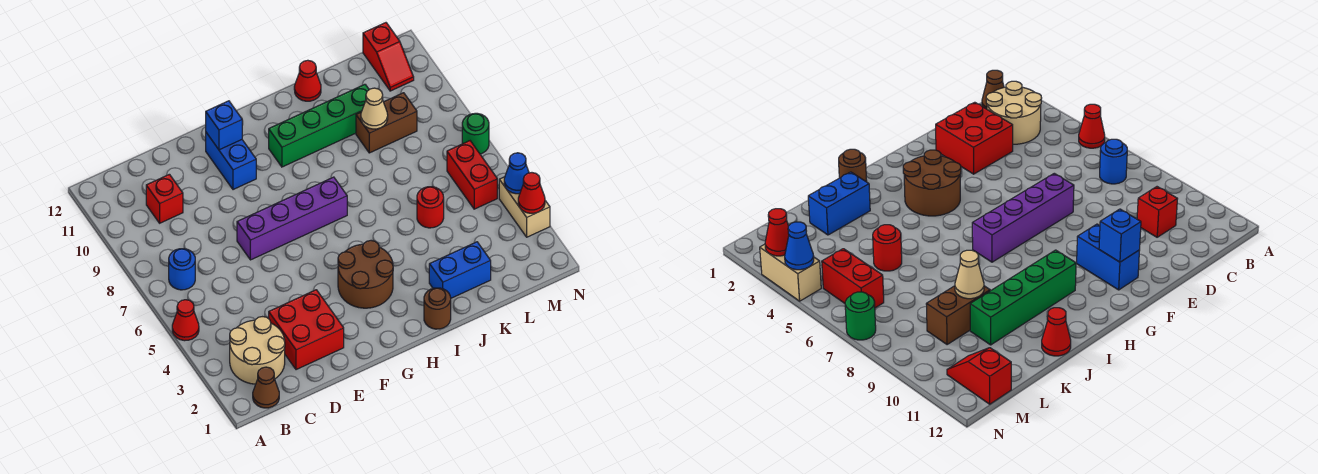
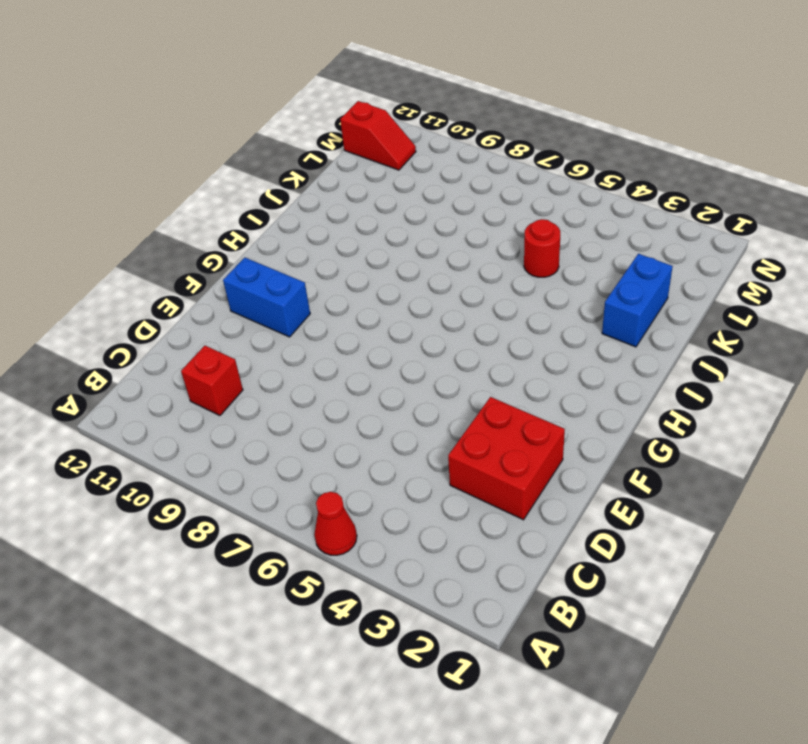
none -> brown 1x1 cone [253,367,279,408]
none -> tan 2x2 round brick [230,317,285,384]
none -> blue 1x1 round brick [169,249,195,290]

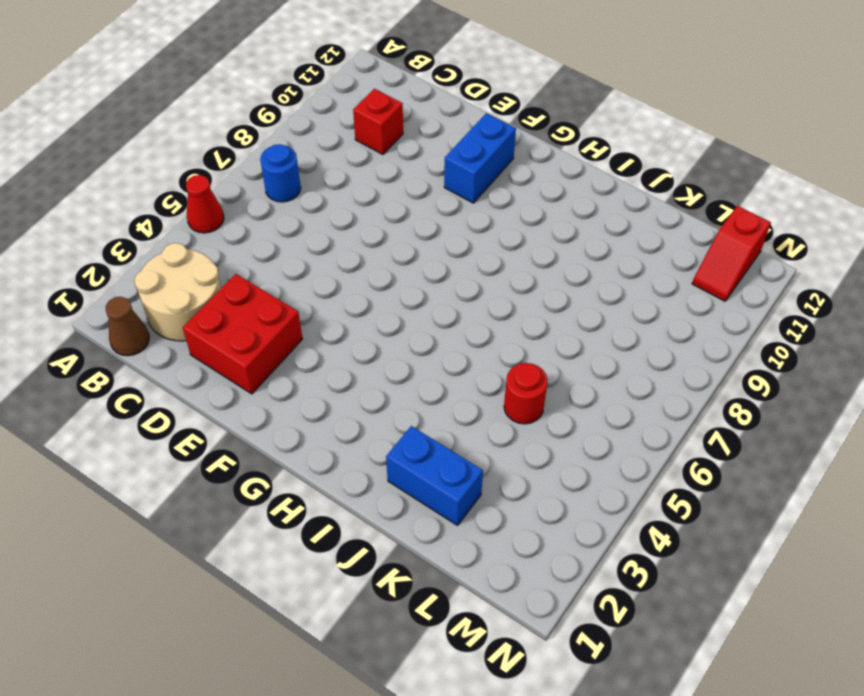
none -> purple 1x4 brick [237,177,347,260]
none -> brown 2x2 round brick [338,241,393,308]
none -> green 1x4 brick [269,84,369,167]

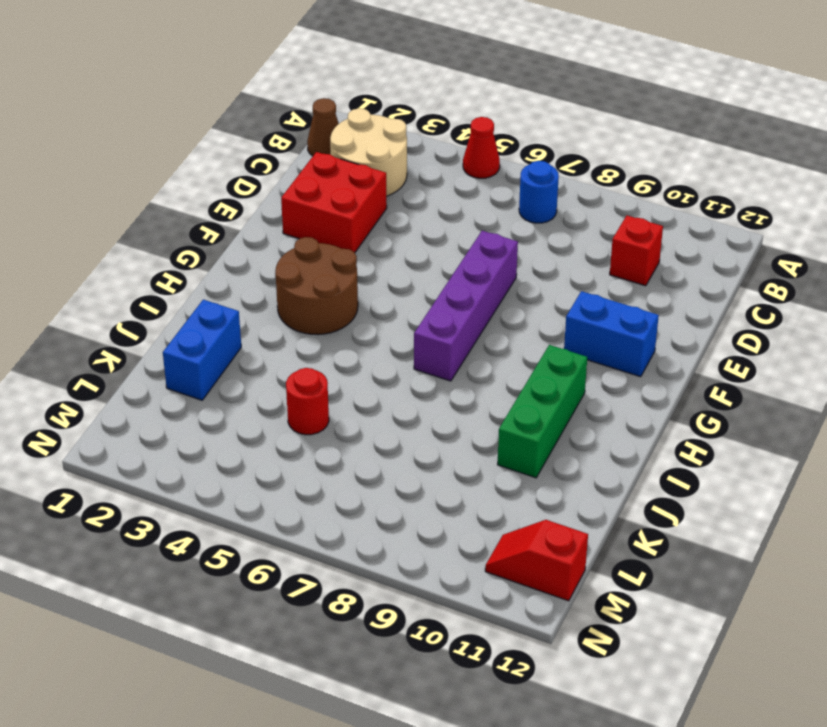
green 1x3 brick [498,345,587,478] -> green 1x4 brick [269,84,369,167]
none -> brown 1x1 round brick [424,288,451,329]
none -> red 1x1 cone [294,60,321,101]
none -> brown 1x2 brick [356,93,417,153]

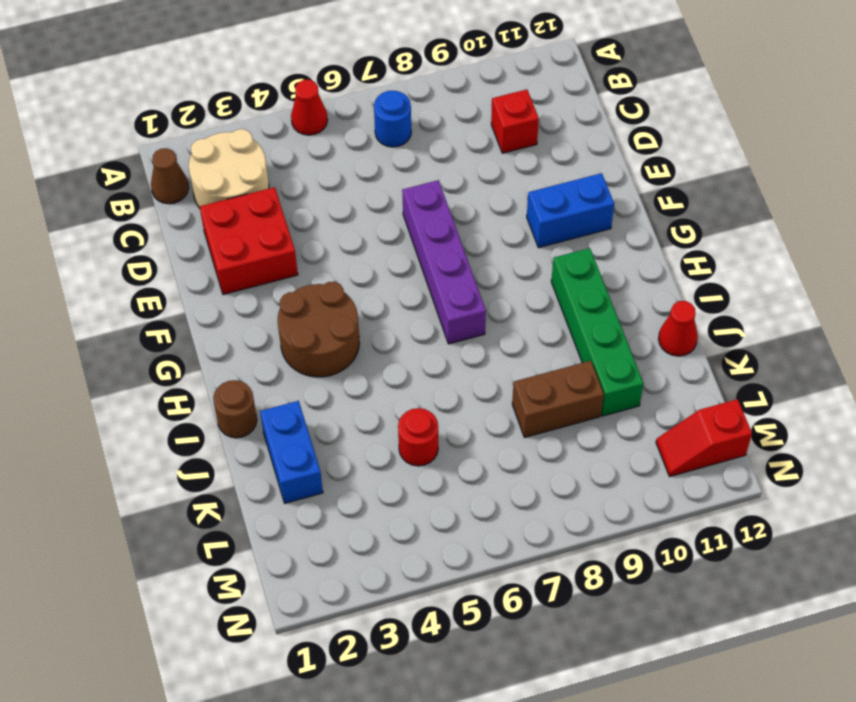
brown 1x2 brick [512,361,604,438] -> brown 1x2 brick turned to [356,93,417,153]
none -> red 1x2 brick [447,141,497,209]
none -> tan 1x2 brick [499,177,550,237]
none -> green 1x1 round brick [462,113,489,154]

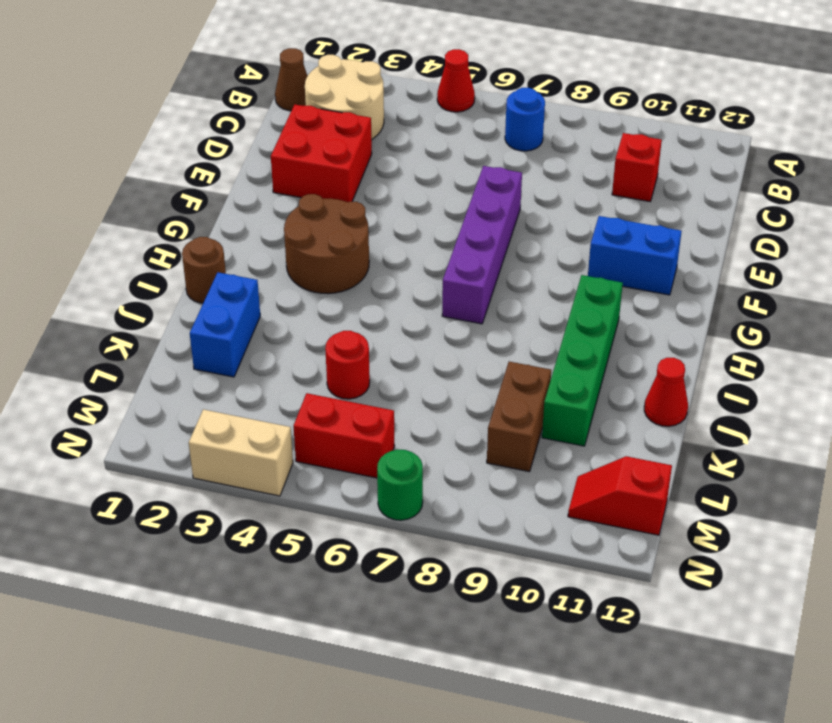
none -> blue 1x1 brick [206,101,242,150]
none -> tan 1x1 cone [361,88,388,129]
none -> red 1x1 cone [518,173,545,213]

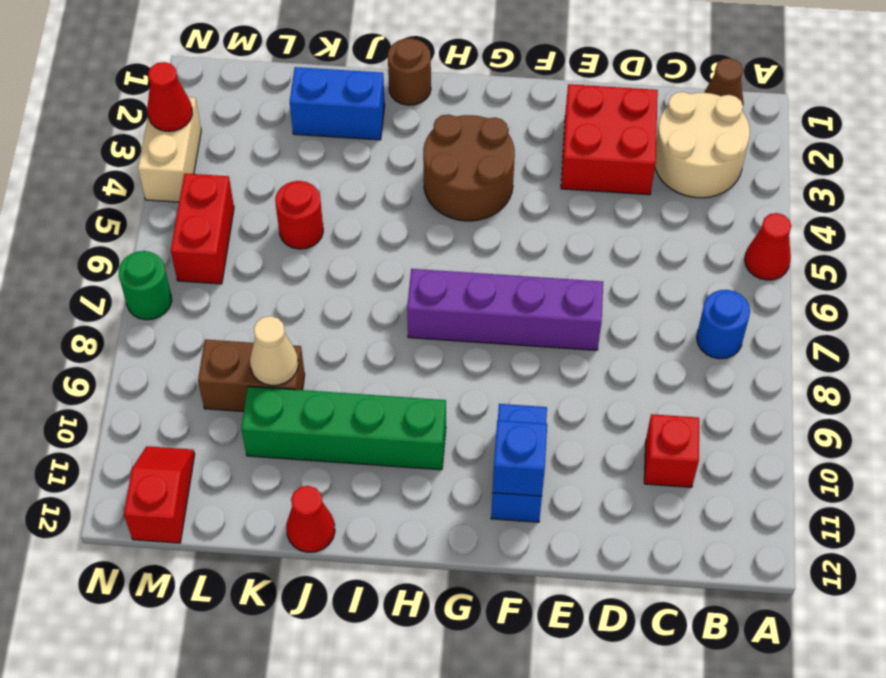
none -> blue 1x1 cone [504,153,529,194]

